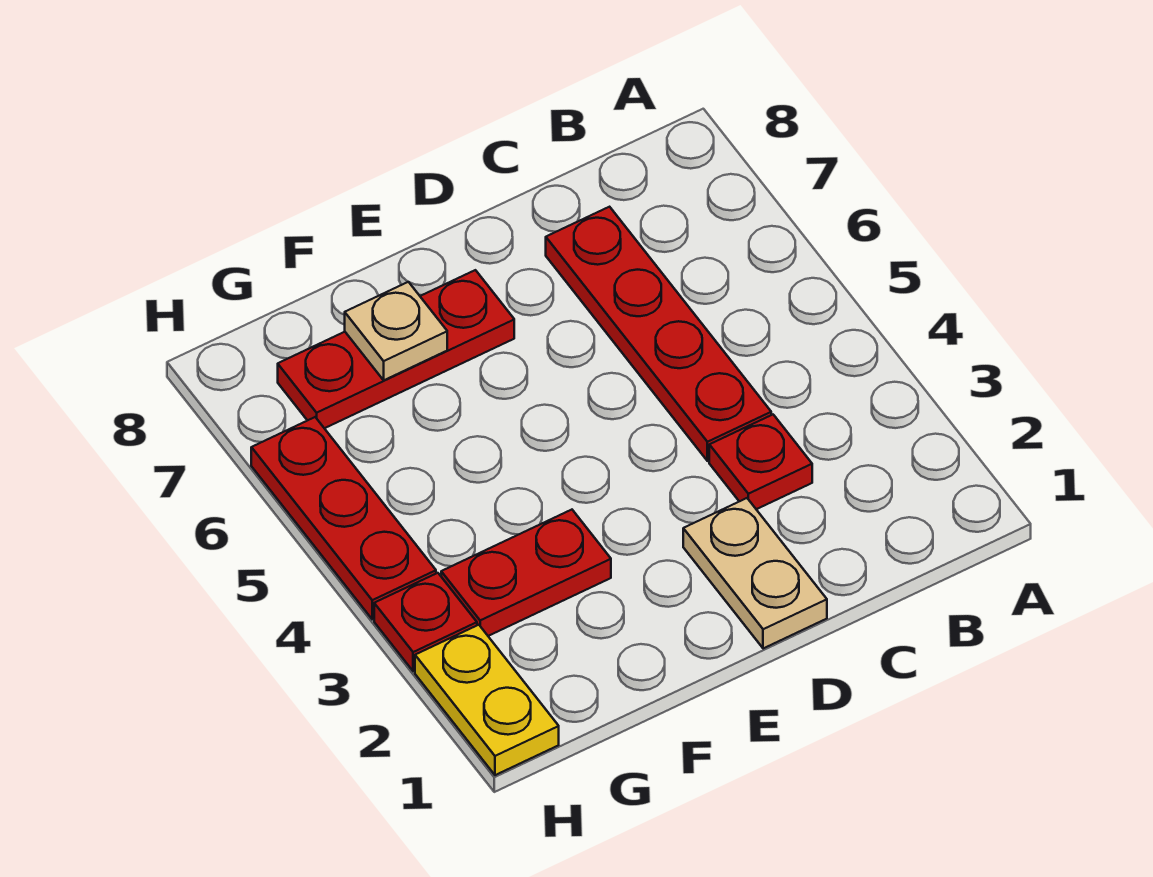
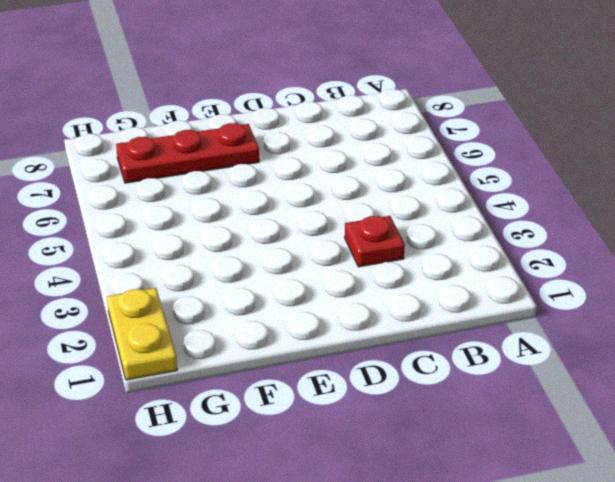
none -> red 1x4 plate [546,207,771,461]
none -> tan 1x2 plate [683,498,827,649]

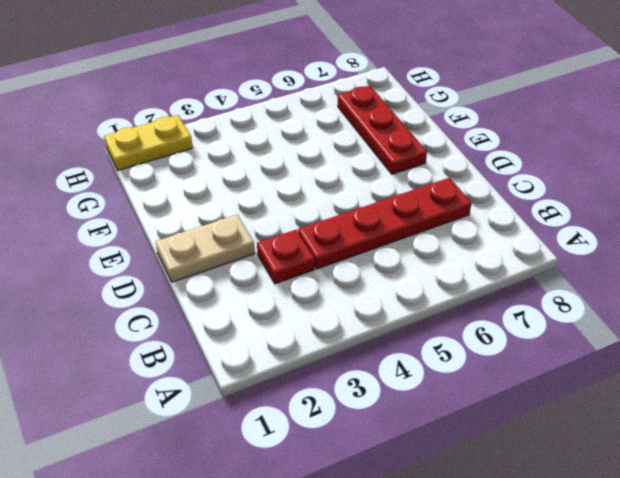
none -> red 1x2 plate [441,510,611,636]
none -> red 1x1 plate [374,573,477,671]

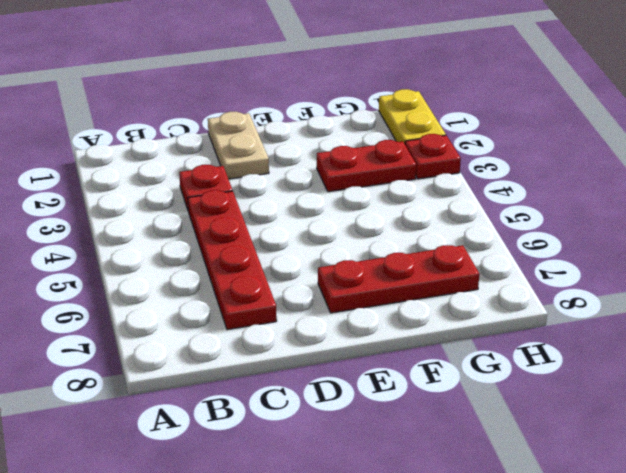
none -> red 1x3 plate [251,417,436,619]
none -> tan 1x1 plate [345,282,447,380]

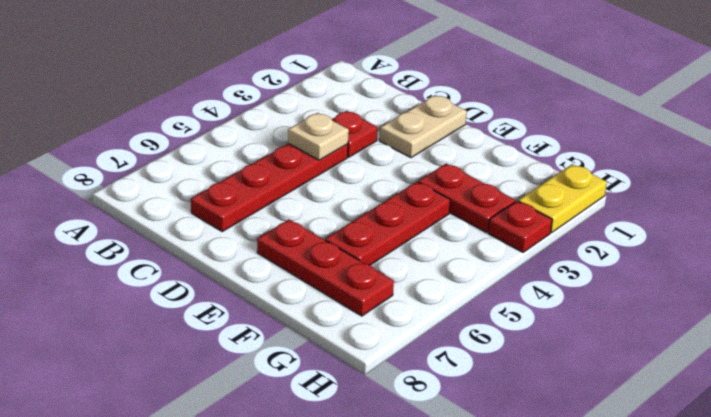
tan 1x1 plate [288,113,349,160] -> tan 1x1 plate moved to [345,282,447,380]
red 1x3 plate [325,182,450,265] -> red 1x3 plate moved to [251,417,436,619]

